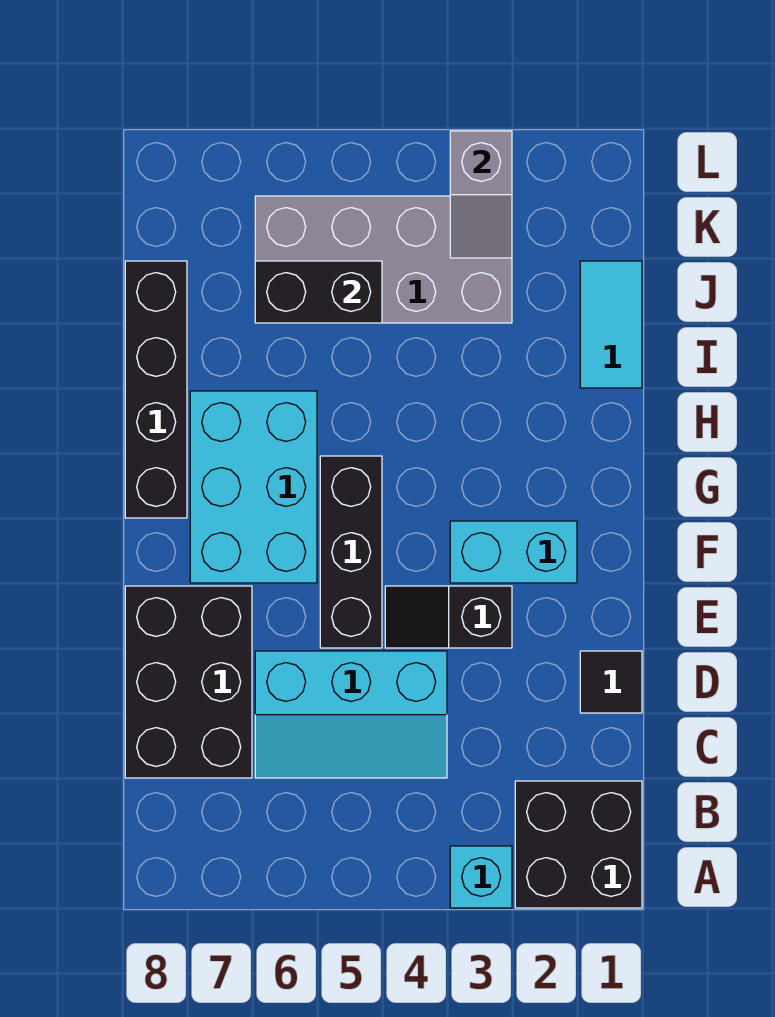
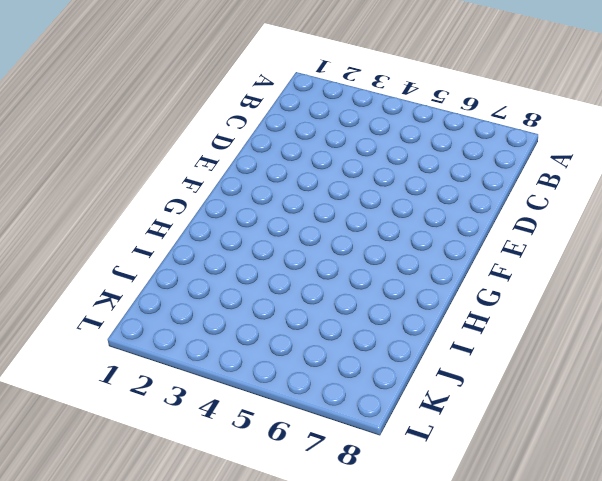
none -> black 2x2 brick [515,781,642,908]
none -> cyan 1x1 brick [450,846,512,908]
none -> cyan 2x3 slope [255,651,447,778]

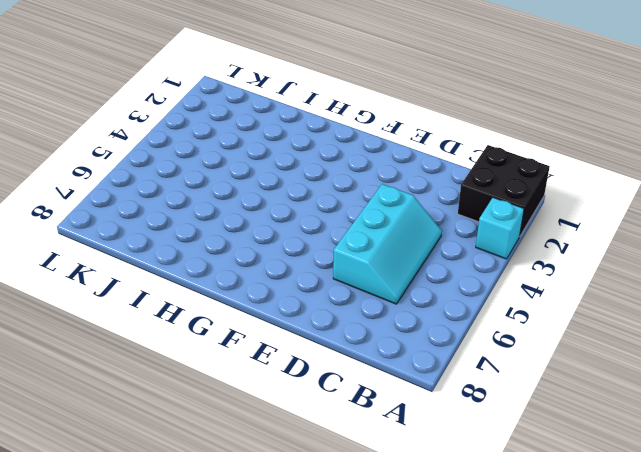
none -> black 2x3 brick [125,586,252,778]
none -> black 1x1 tile [580,651,642,713]
none -> black 1x2 slope [385,586,512,648]

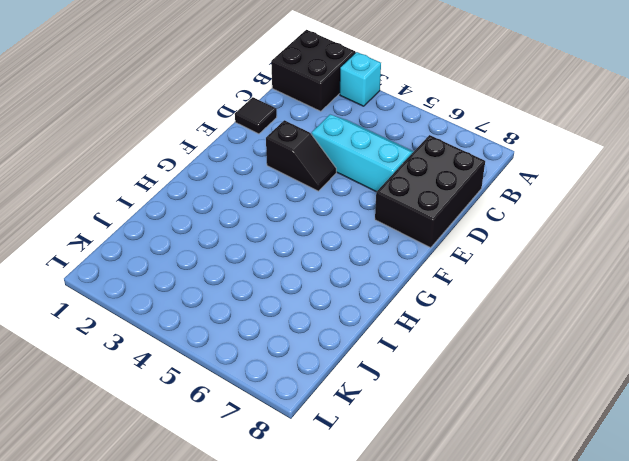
none -> black 1x3 brick [320,456,382,648]
none -> cyan 1x2 brick [450,521,577,583]
none -> cyan 2x3 brick [190,391,317,583]

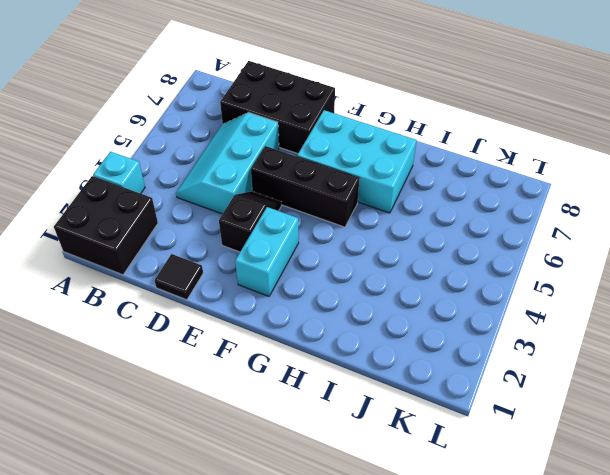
none -> black 1x4 brick [125,261,187,518]
none -> cyan 1x2 tile [580,261,642,388]
none -> grey 2x4 brick [255,196,512,323]

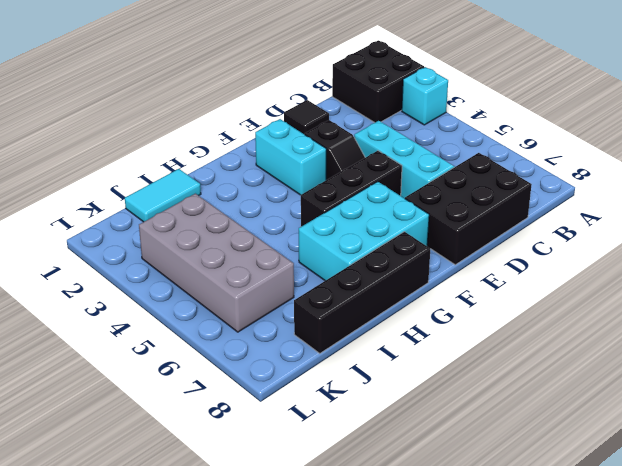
none -> black 1x2 brick [255,261,382,323]
none -> grey 1x2 slope [450,131,512,258]

